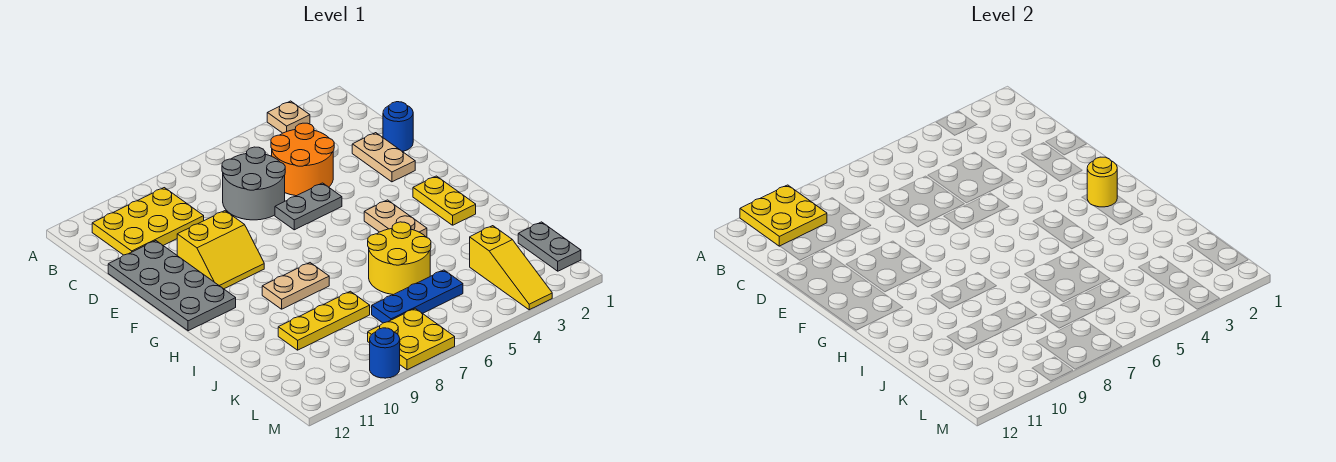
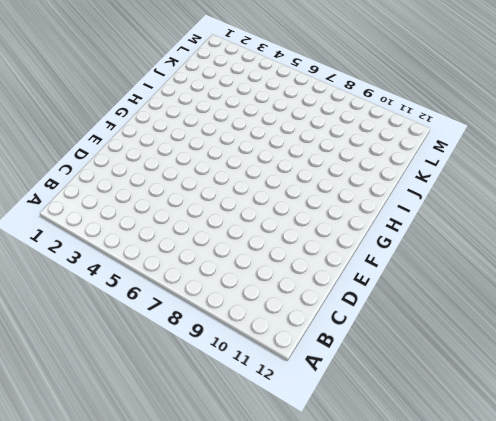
none -> tan 1x1 plate [267,101,310,133]
none -> yellow 2x3 plate [92,188,204,255]
none -> orange 2x2 round brick [271,123,334,196]

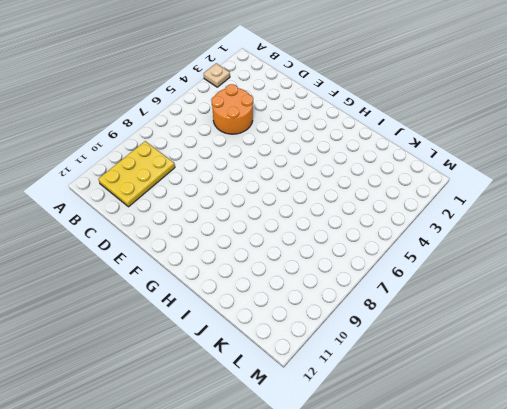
none -> grey 2x2 round brick [222,147,285,220]
none -> blue 1x1 round brick [383,102,413,151]
none -> tan 1x2 plate [352,133,415,182]

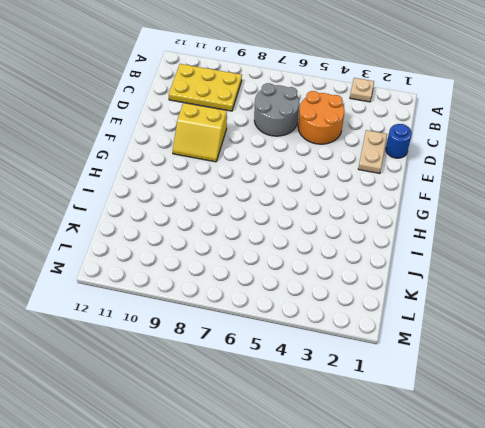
none -> grey 2x4 plate [108,241,236,331]
none -> grey 1x2 plate [275,183,342,230]
none -> yellow 1x2 plate [413,176,476,225]

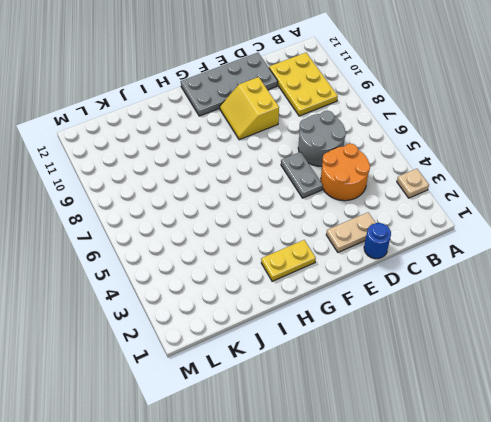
none -> tan 1x2 plate [364,200,427,237]
none -> tan 1x2 plate [262,263,329,309]
none -> yellow 2x2 round brick [368,222,431,295]

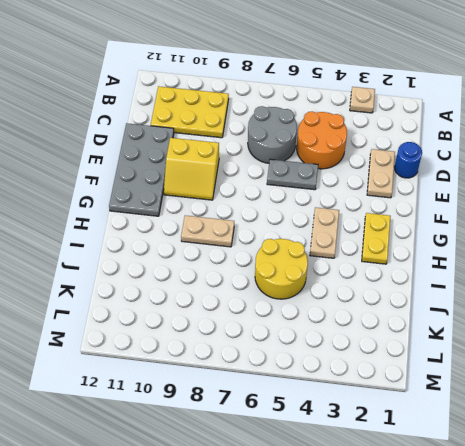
none -> yellow 1x3 plate [278,291,370,350]
none -> grey 1x2 plate [518,222,581,271]
none -> yellow 1x3 slope [470,226,552,310]

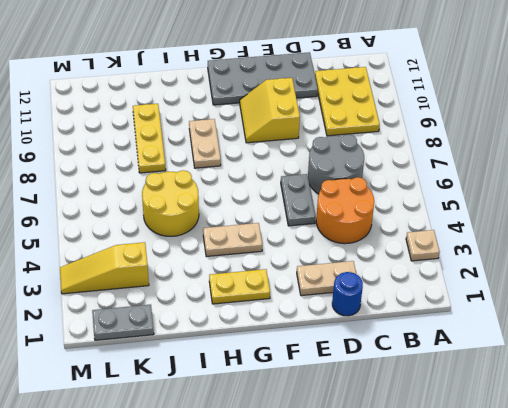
none -> blue 1x3 plate [372,270,463,323]
none -> yellow 2x2 plate [368,308,455,370]
none -> blue 1x1 round brick [370,328,400,378]

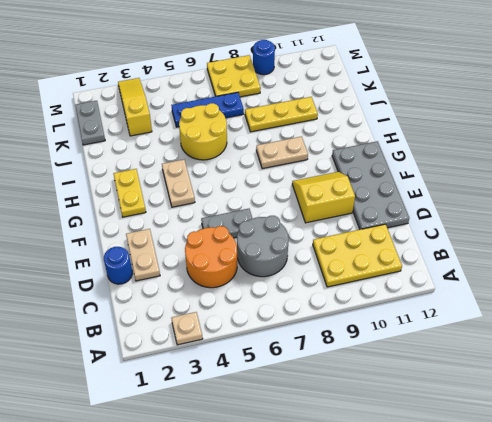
none -> yellow 2x2 plate [740,185,827,246]
none -> yellow 1x1 round brick [1087,157,1117,207]

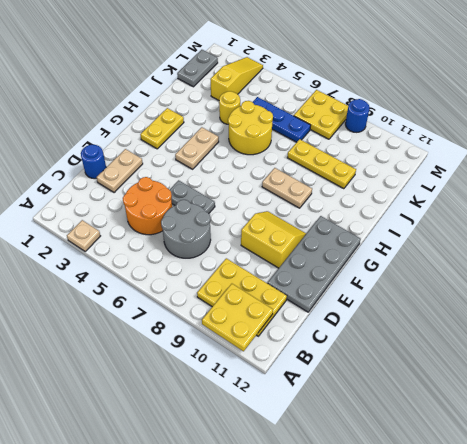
yellow 1x1 round brick [219,91,240,124] -> yellow 1x1 round brick moved to [1087,157,1117,207]

